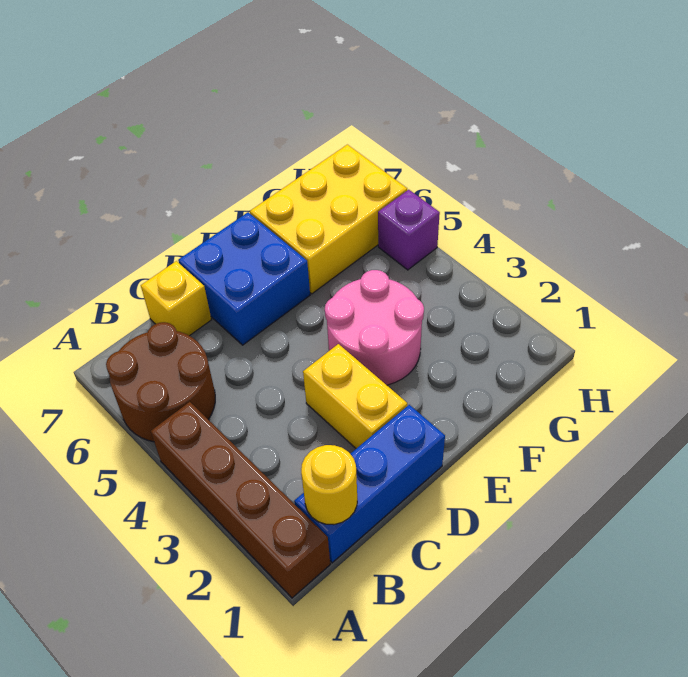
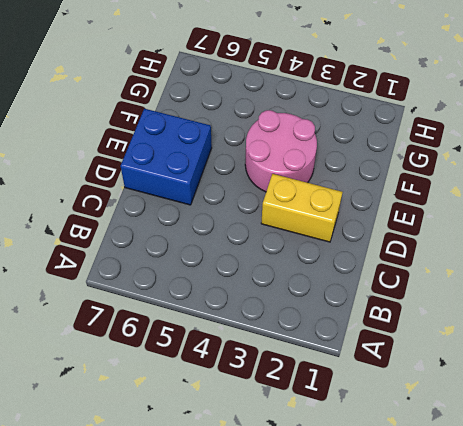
none -> brown 1x4 brick [151,402,330,598]
none -> brown 2x2 round brick [106,322,215,442]

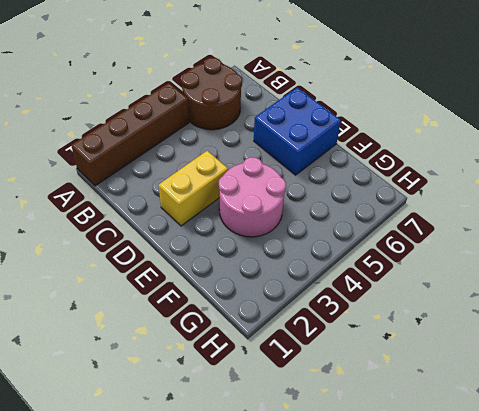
none -> blue 1x3 brick [294,405,445,563]
none -> yellow 1x1 brick [141,261,211,336]

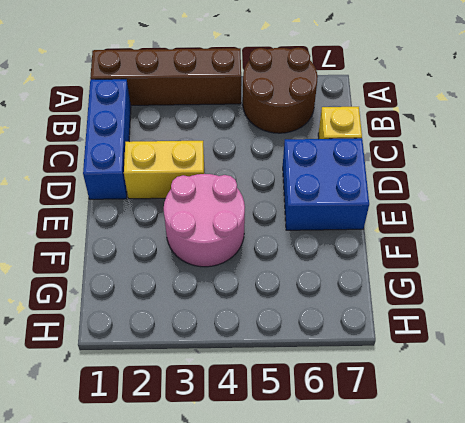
none -> yellow 2x3 brick [250,145,407,294]
none -> purple 1x1 brick [378,190,440,270]

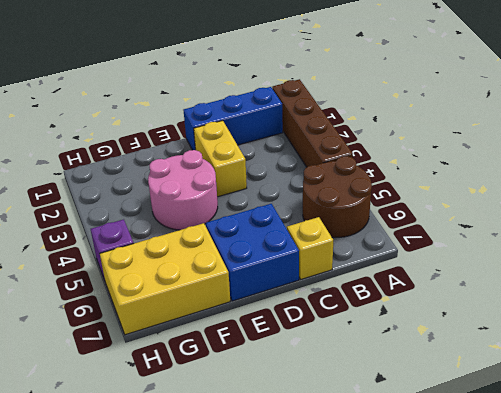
none -> yellow 1x1 round brick [301,445,357,525]

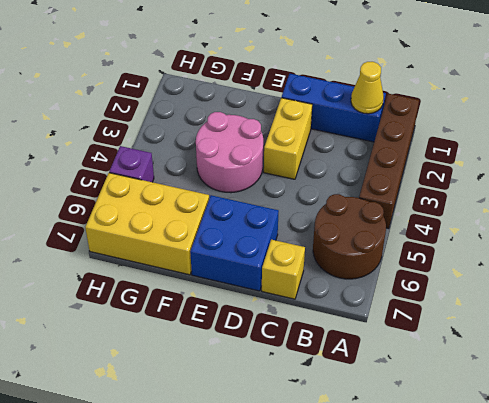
yellow 1x1 cone [351,62,384,114] -> yellow 1x1 round brick [301,445,357,525]

